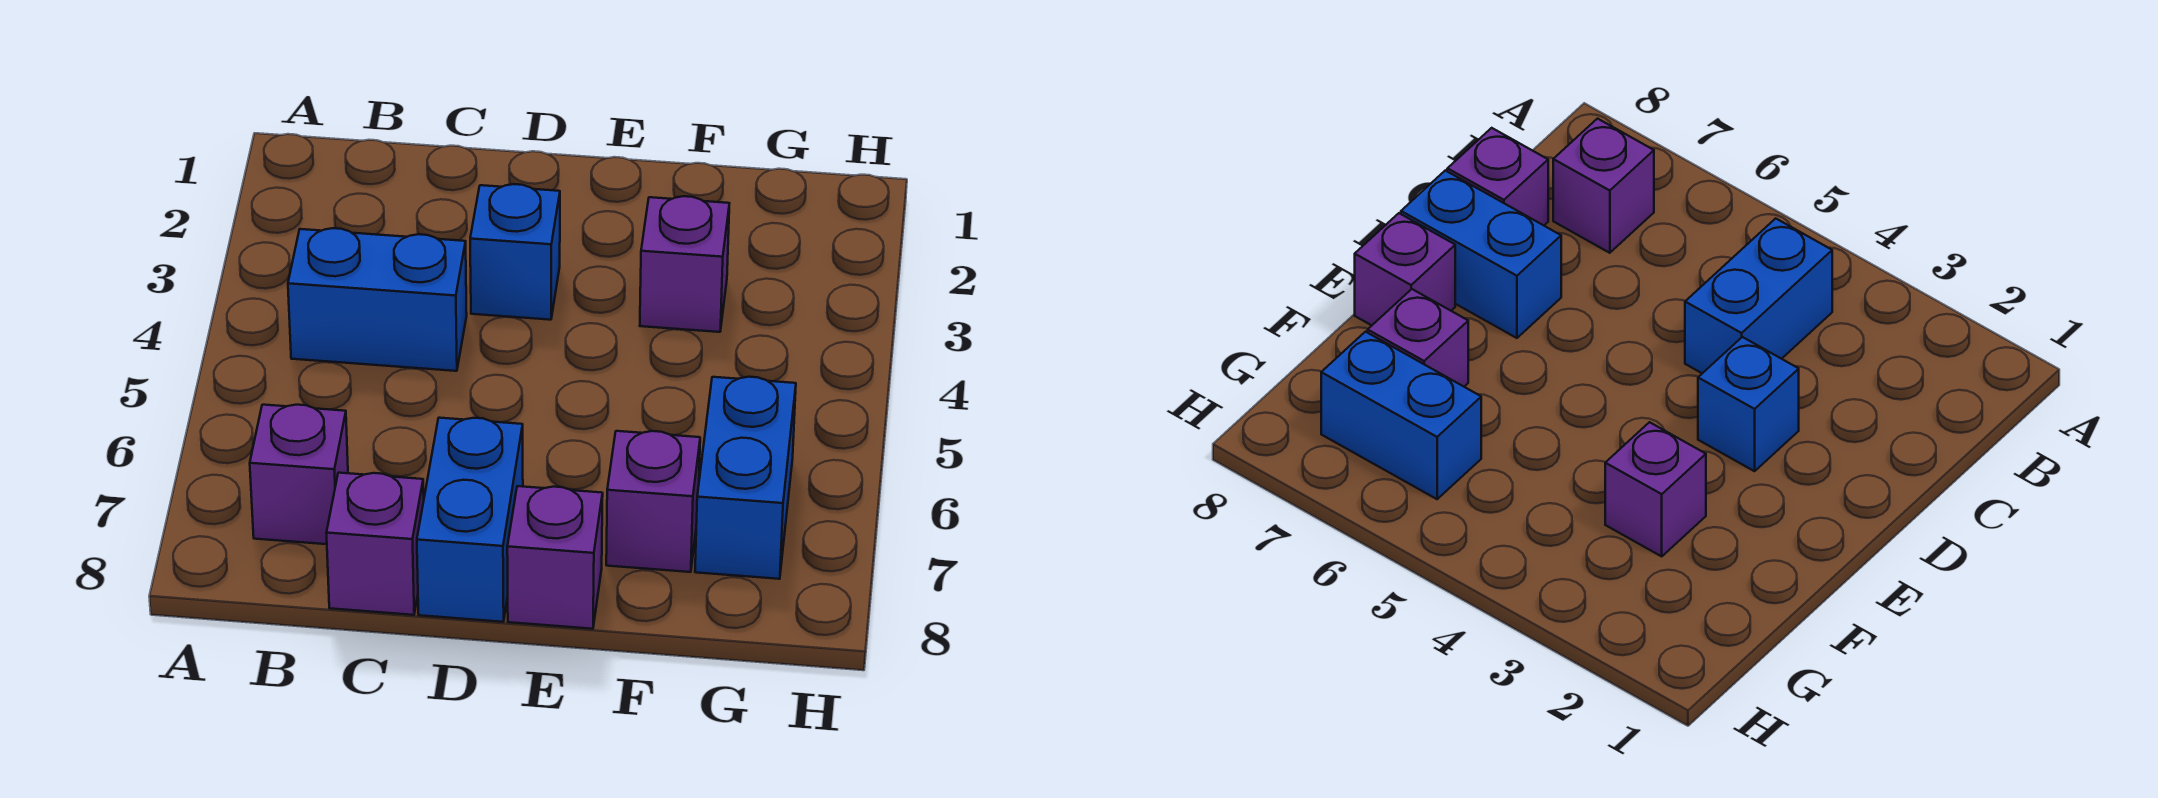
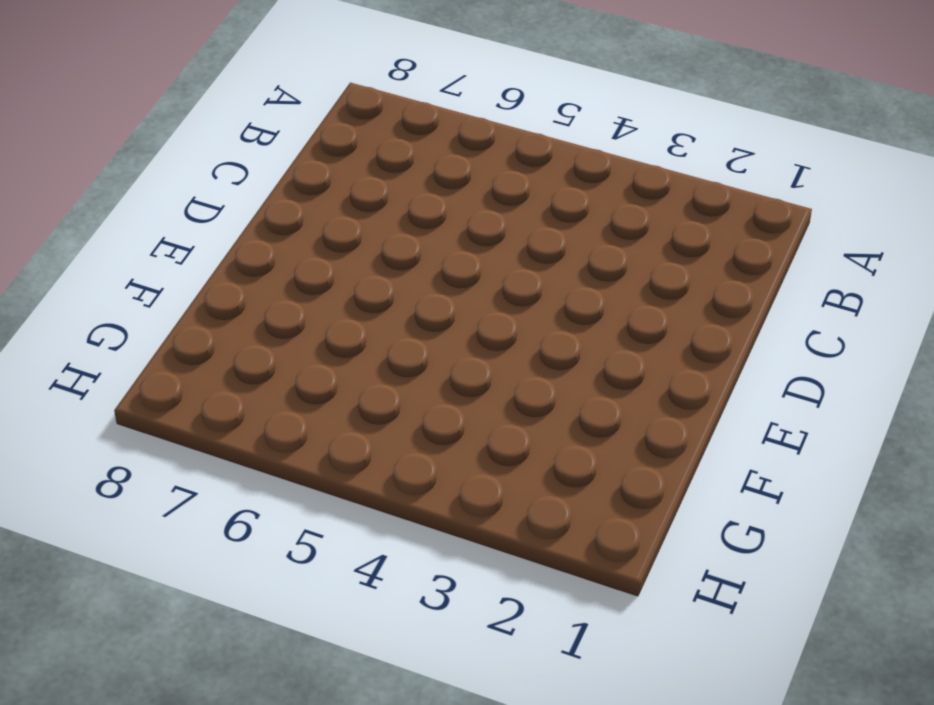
none -> blue 1x2 brick [288,228,467,371]
none -> purple 1x1 brick [250,405,348,544]

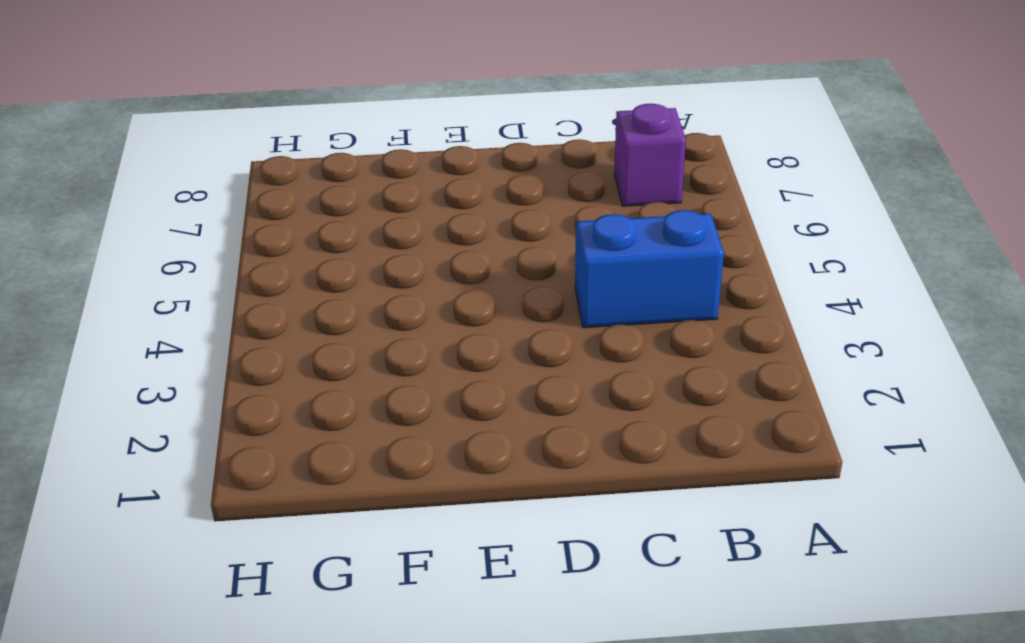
none -> purple 1x1 brick [327,473,424,615]
none -> blue 1x1 brick [470,184,560,320]

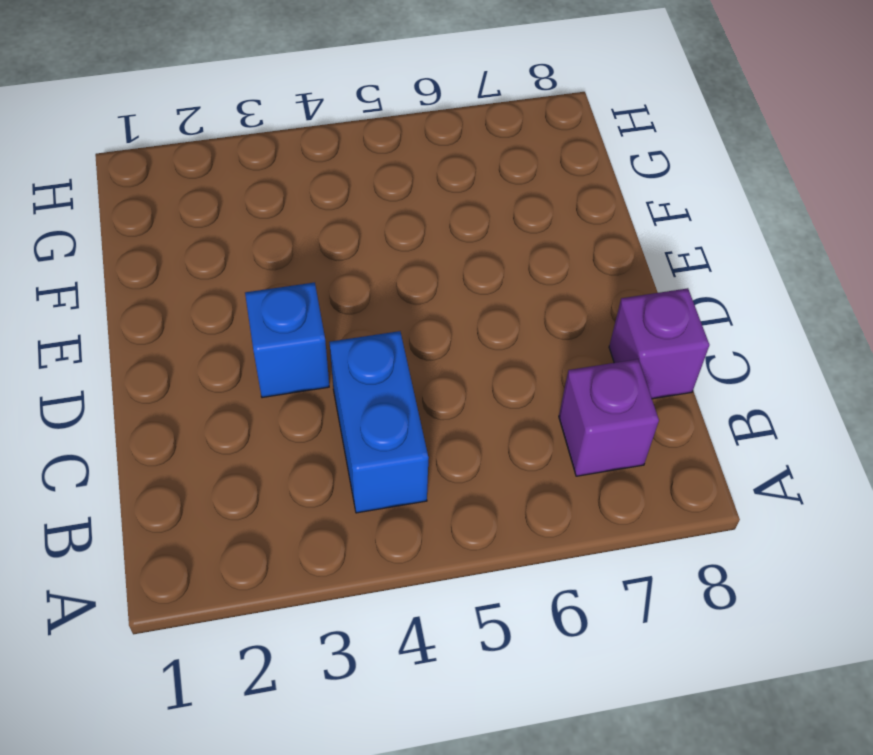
none -> blue 1x2 brick [417,418,523,622]
none -> purple 1x1 brick [507,486,603,629]

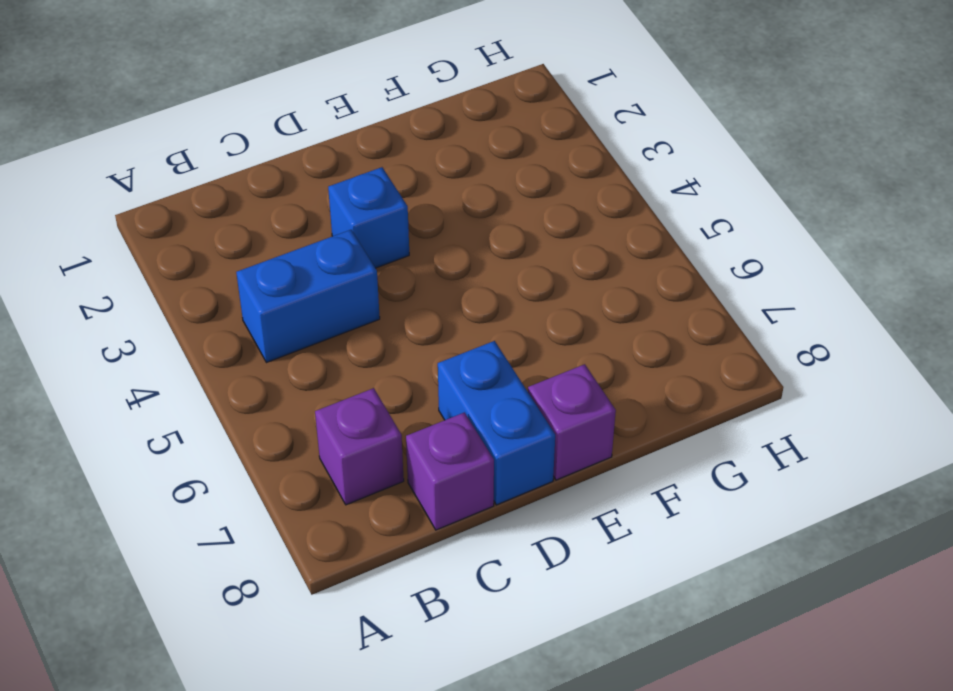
none -> purple 1x1 brick [640,196,729,332]
none -> purple 1x1 brick [606,431,700,572]

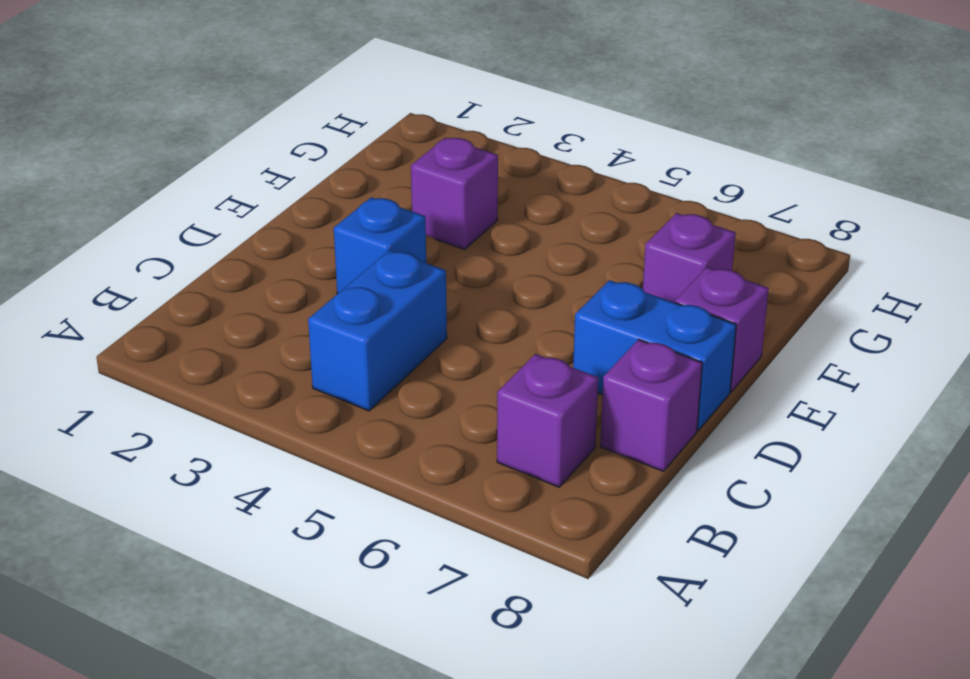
none -> blue 1x2 brick [695,377,796,579]

